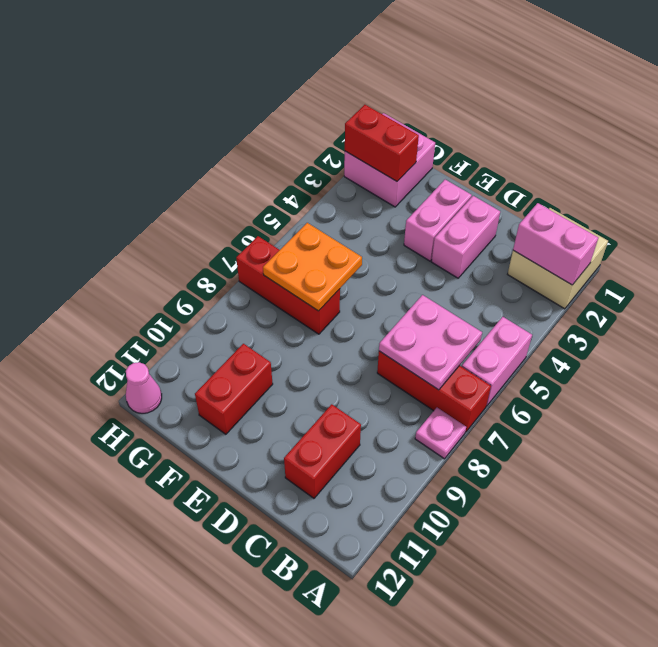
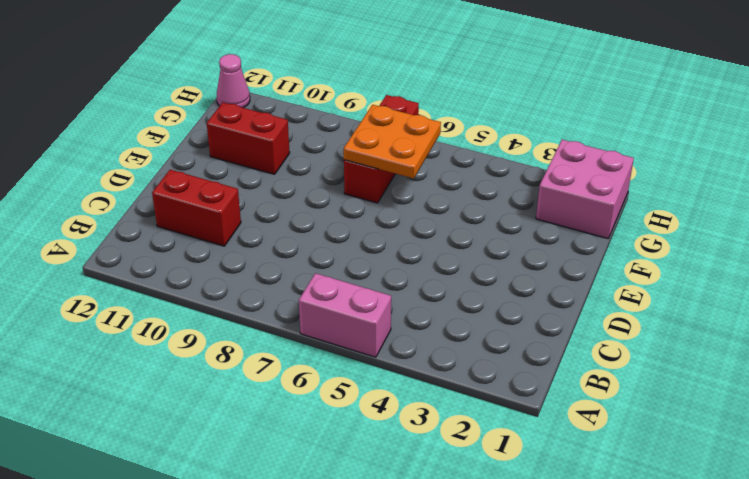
none -> tan 2x2 brick [508,208,608,309]
none -> red 1x3 brick [377,351,491,432]
none -> pink 1x1 plate [415,408,466,459]

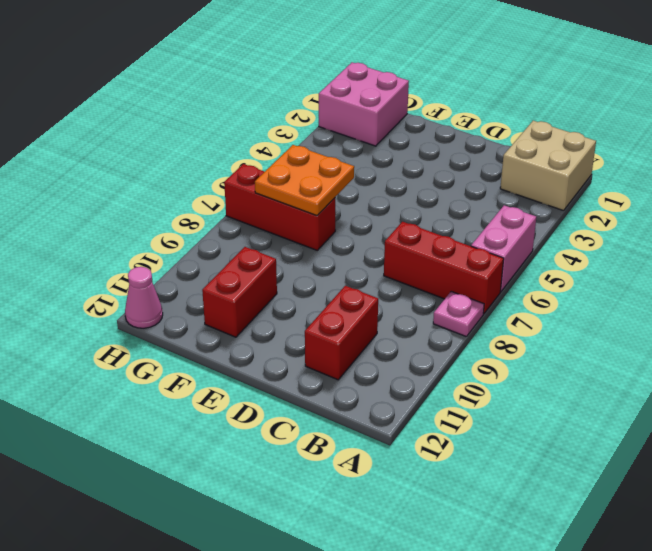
none -> pink 1x2 brick [432,196,500,278]
none -> pink 1x2 brick [404,180,472,261]
none -> pink 1x2 brick [513,203,598,285]

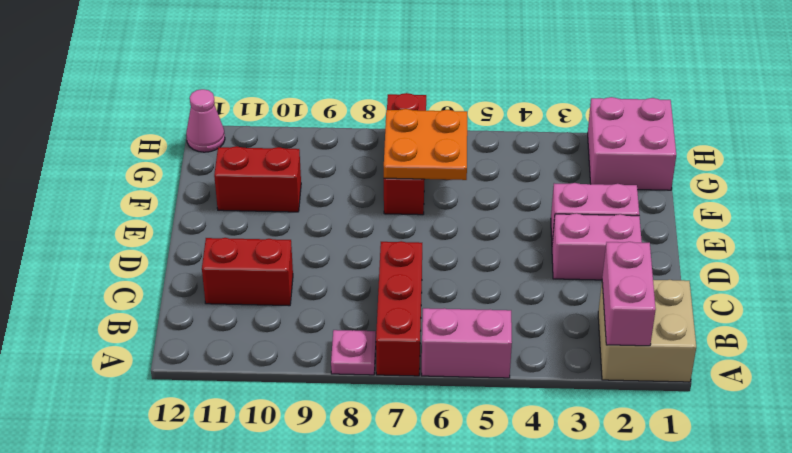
none -> pink 2x2 plate [379,295,482,390]
none -> red 1x2 brick [345,105,419,181]

